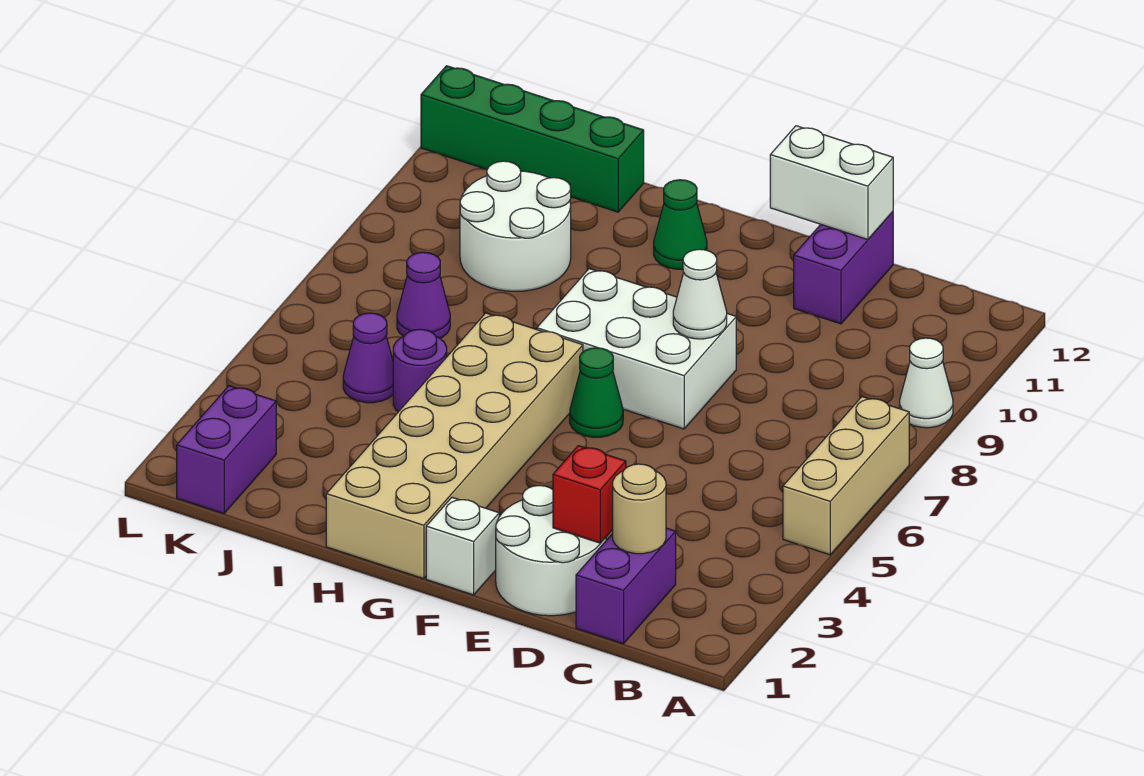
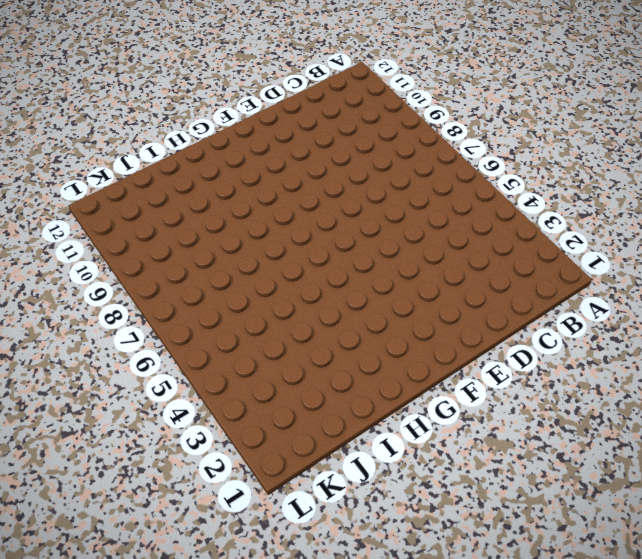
none -> tan 1x3 brick [783,397,909,555]
none -> white 1x1 cone [900,338,953,428]
none -> purple 1x2 brick [576,528,676,644]

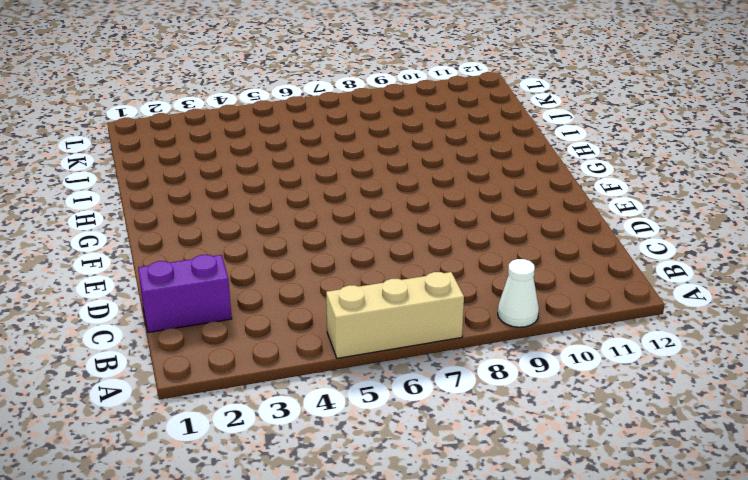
none -> white 2x2 round brick [496,486,606,616]
none -> purple 1x2 brick [794,212,893,324]
none -> white 2x3 brick [537,269,736,429]

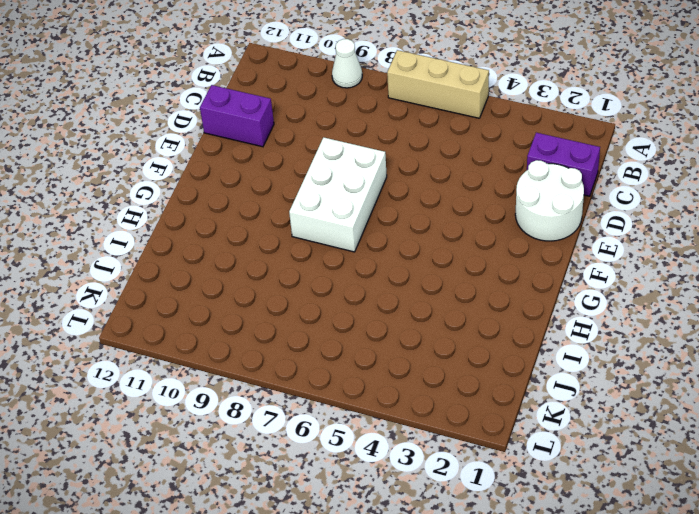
none -> white 1x1 brick [426,498,499,595]
none -> green 1x1 cone [570,348,623,437]
none -> tan 2x6 brick [326,313,583,579]

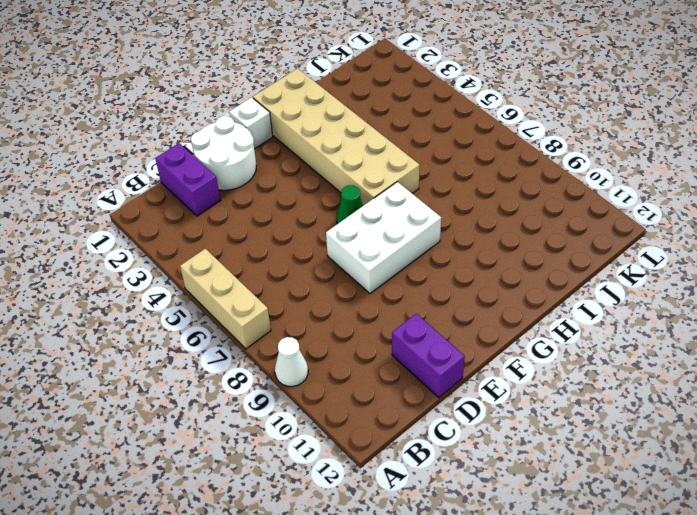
none -> green 1x1 cone [654,180,707,269]
none -> purple 1x1 round brick [393,329,447,412]
none -> white 2x2 round brick [460,161,571,291]

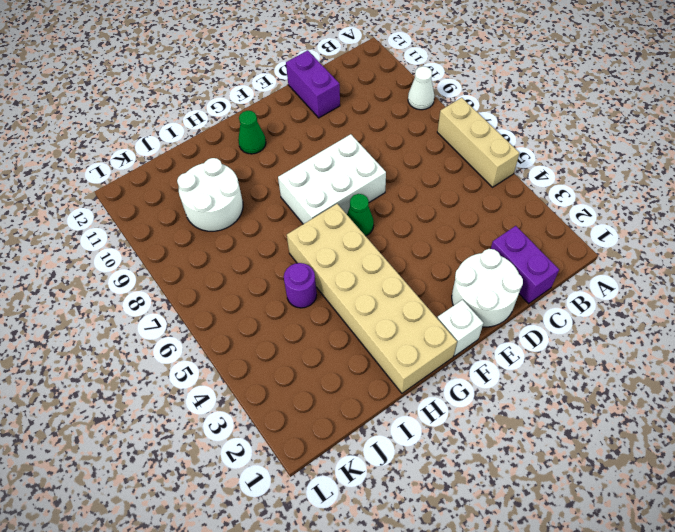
none -> green 1x4 brick [421,66,644,212]
none -> purple 1x1 cone [343,313,393,403]
none -> purple 1x1 cone [397,252,450,338]

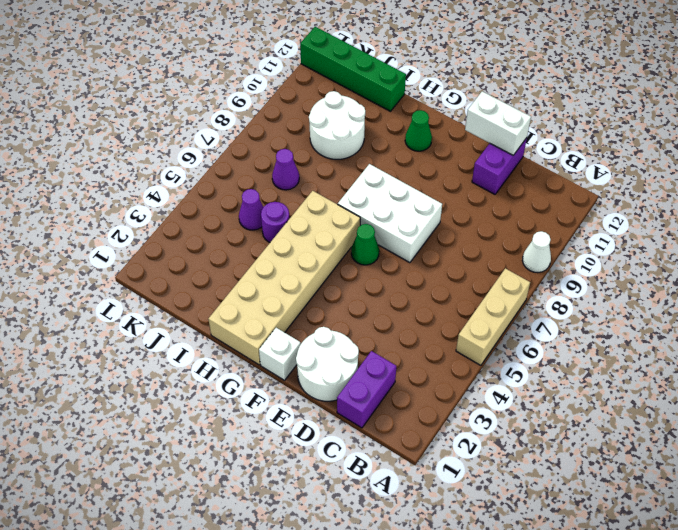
none -> purple 1x2 brick [177,386,276,514]
none -> tan 1x1 round brick [613,464,666,554]
none -> red 1x1 brick [553,446,626,543]

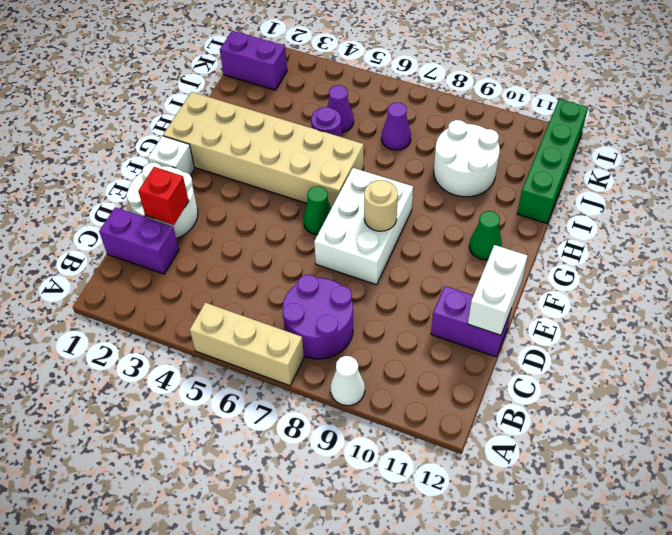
purple 2x2 round brick [283,275,353,359] -> none
tan 1x1 round brick [364,180,398,231] -> tan 1x1 round brick moved to [613,464,666,554]
none -> white 1x1 cone [673,249,727,339]

